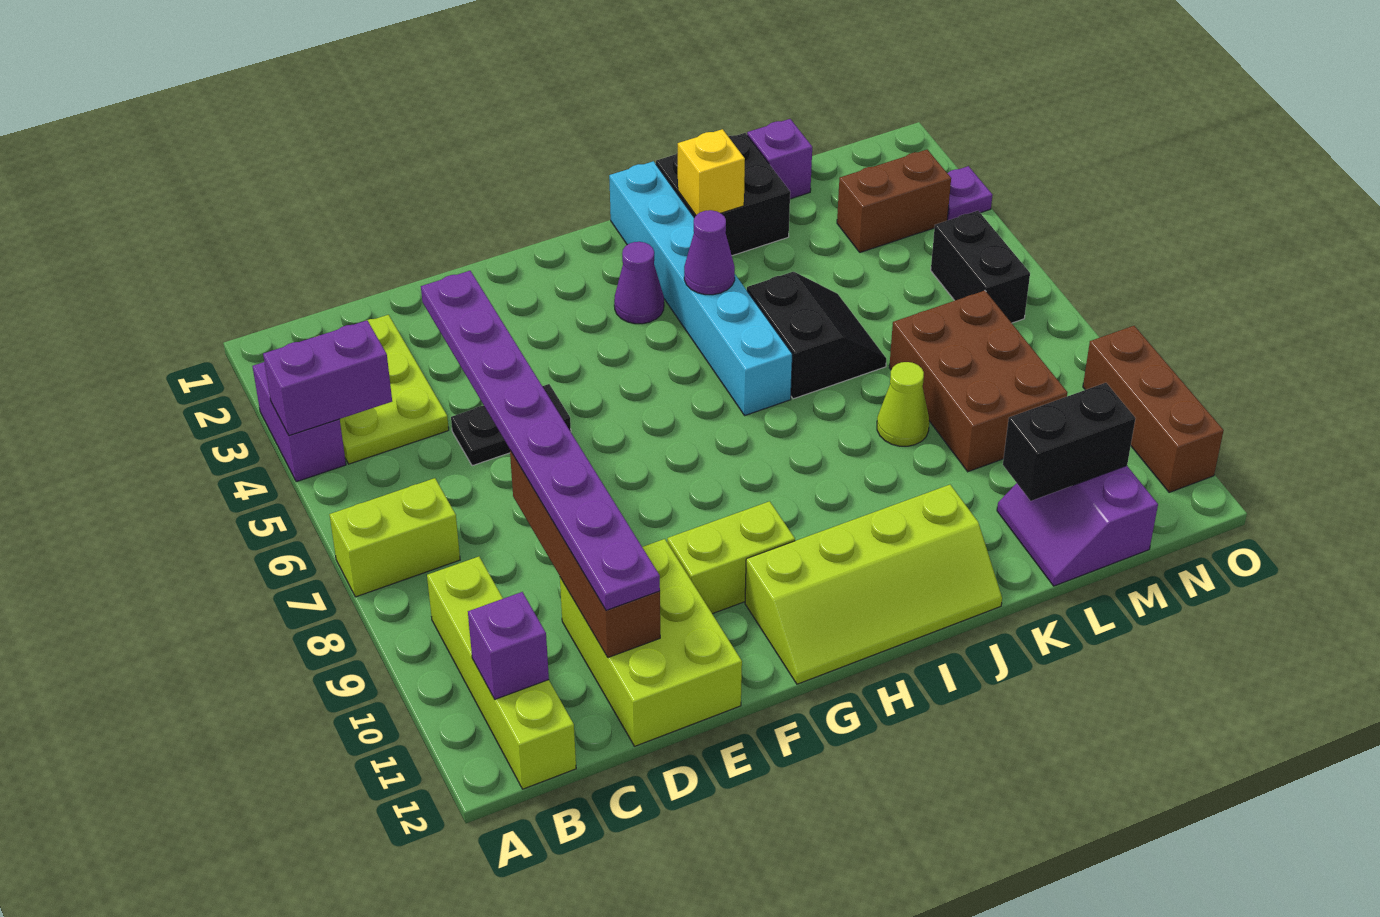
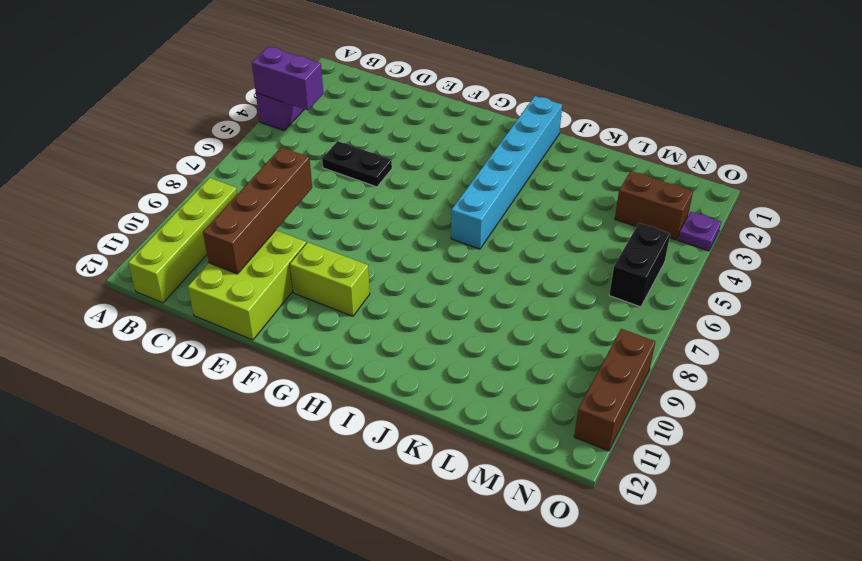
none -> lime 1x2 brick [329,478,460,597]
none -> lime 2x3 plate [340,315,449,464]
none -> lime 2x4 slope [745,485,1002,684]

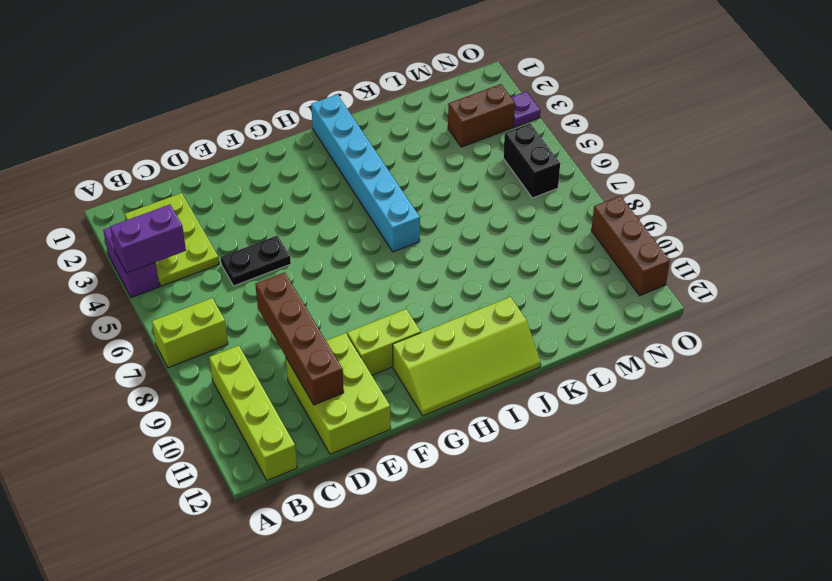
none -> purple 1x1 cone [614,242,664,324]
none -> black 2x2 brick [656,133,790,256]
none -> black 2x2 slope [747,272,886,399]

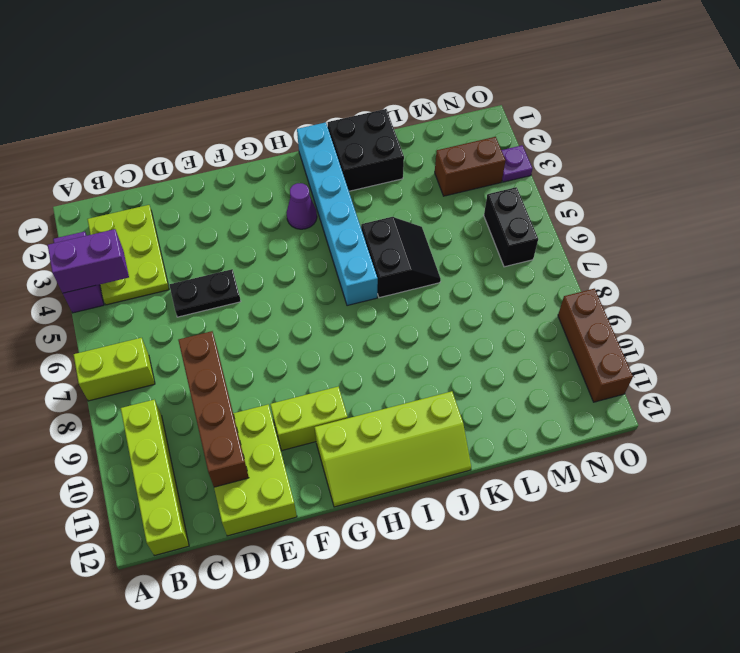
none -> lime 1x1 cone [877,362,929,446]
none -> purple 1x1 brick [747,119,812,199]
none -> brown 2x3 brick [889,291,1068,472]

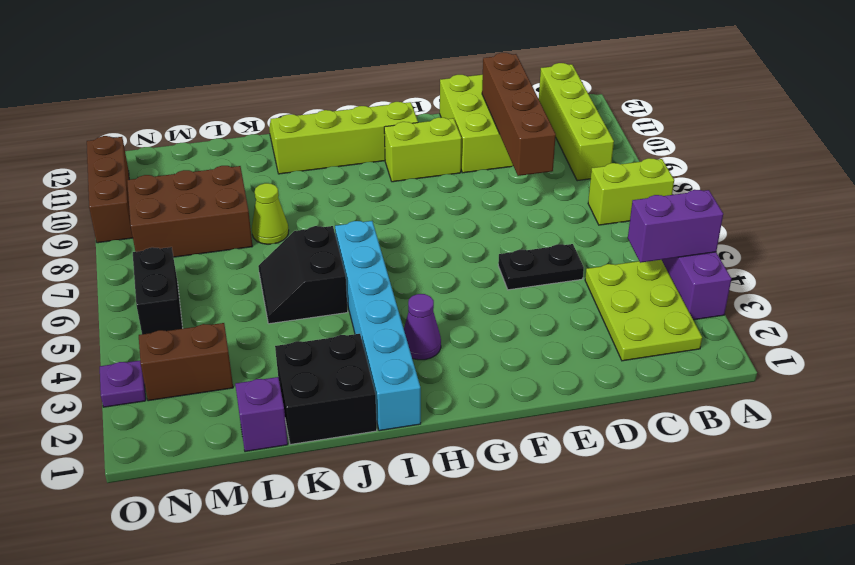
brown 2x3 brick [127,166,253,257] -> brown 2x3 brick turned to [889,291,1068,472]
none -> purple 2x2 slope [997,466,1158,586]
none -> purple 1x1 brick [468,592,549,699]
none -> purple 1x1 cone [684,210,735,295]

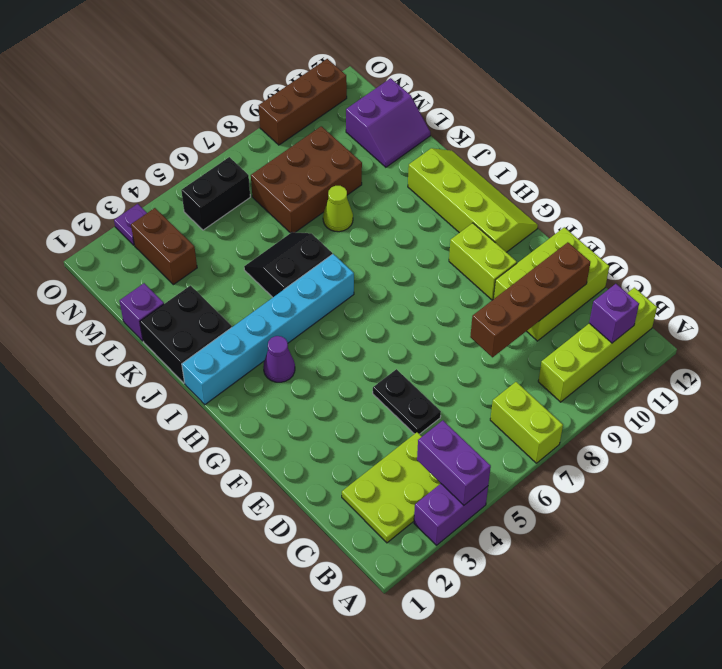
none -> purple 1x1 cone [684,210,735,295]
none -> yellow 1x1 brick [678,129,745,215]
none -> black 1x2 brick [1003,383,1136,501]

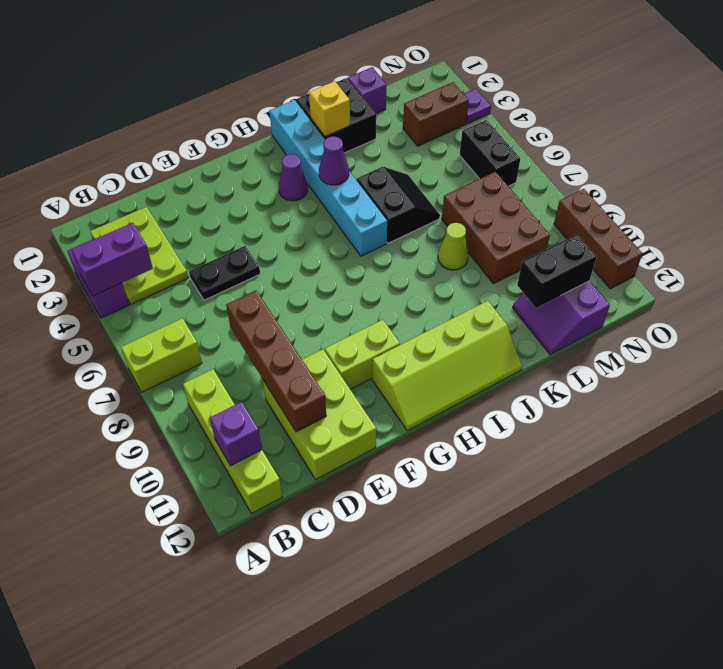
none -> purple 1x8 plate [421,271,660,610]

